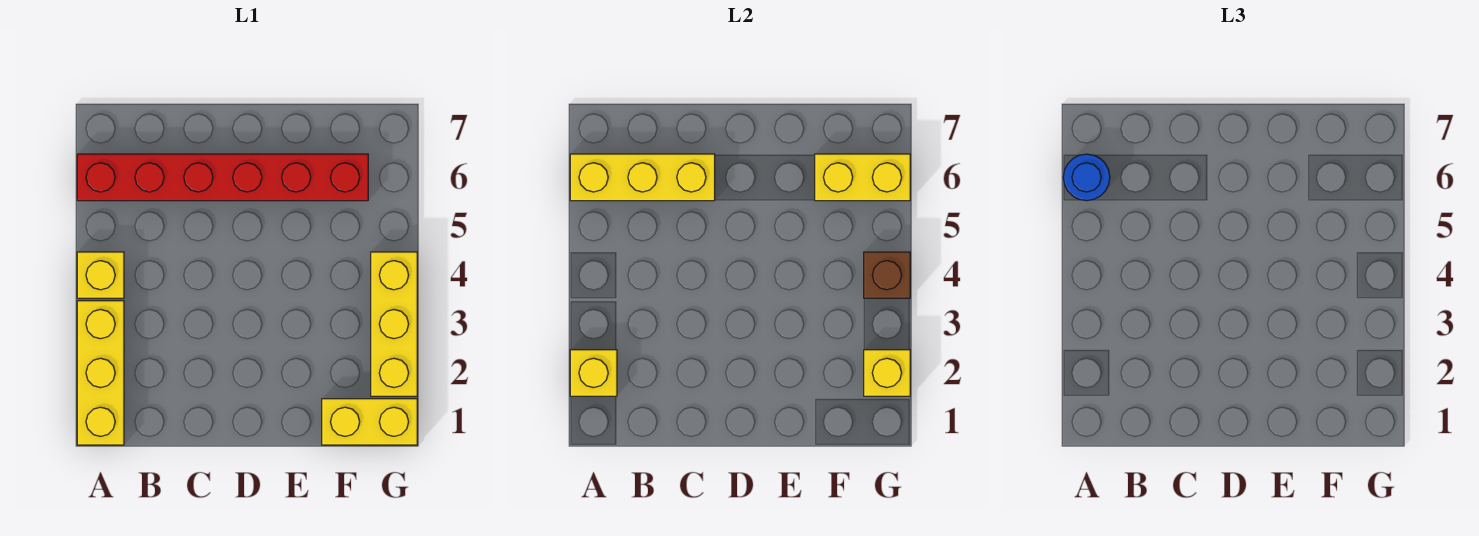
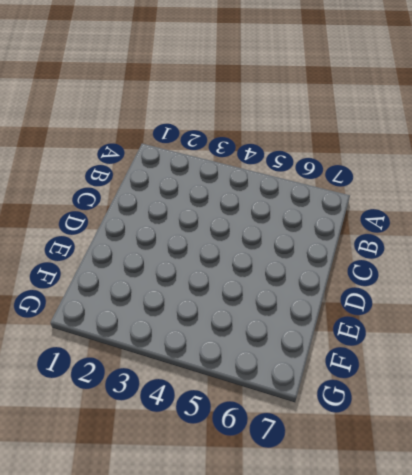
none -> yellow 1x3 brick [77,301,124,445]
none -> yellow 1x1 brick [77,252,124,298]

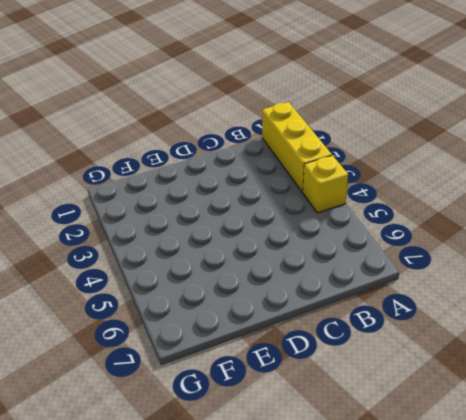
none -> red 1x6 brick [77,154,368,201]
none -> yellow 1x2 brick [322,399,417,445]

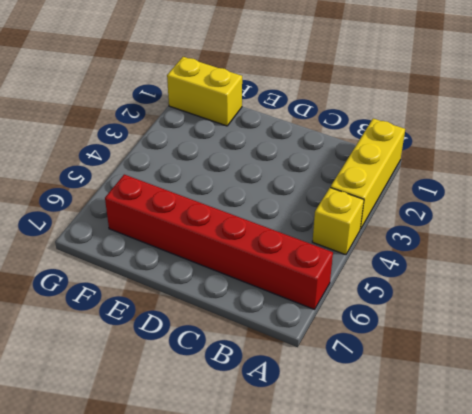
none -> yellow 1x3 brick [371,252,417,396]
none -> yellow 1x1 brick [570,350,617,396]

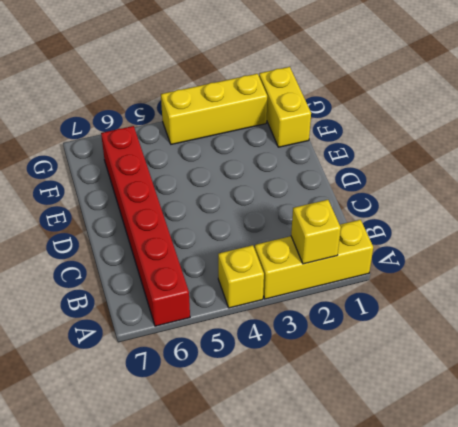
none -> yellow 1x3 brick [570,154,715,201]
none -> yellow 1x2 brick [815,154,910,201]

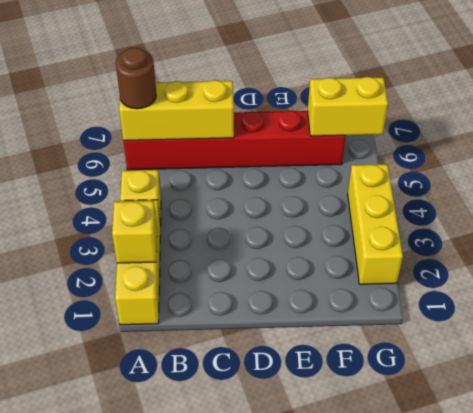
brown 1x1 round brick [116,48,156,109] -> blue 1x1 round brick [1063,154,1110,201]
none -> yellow 1x2 brick [322,399,417,445]
none -> yellow 1x1 brick [864,350,910,396]

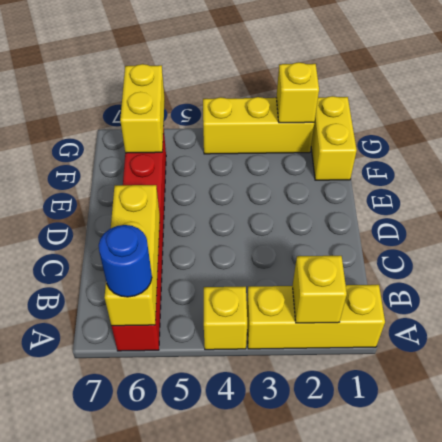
none -> brown 1x1 brick [864,252,910,298]

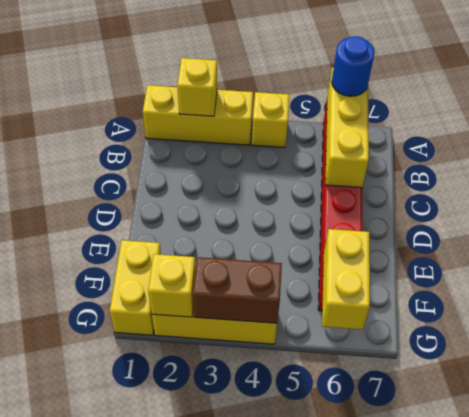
brown 1x2 brick [193,257,282,323] -> brown 1x1 brick [864,252,910,298]

